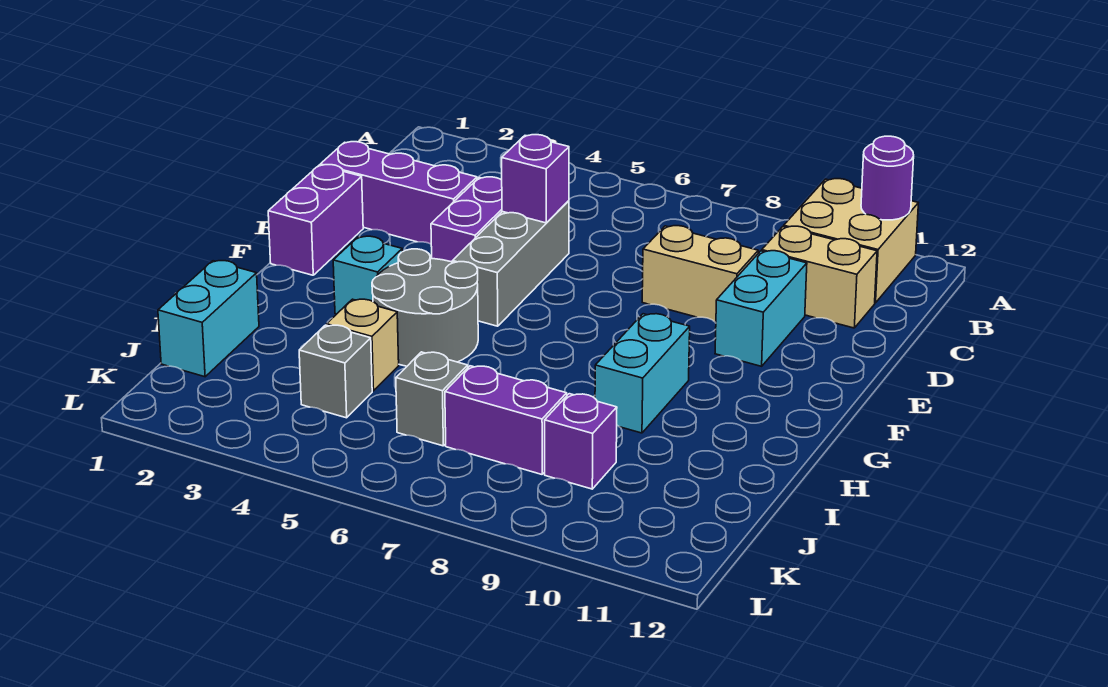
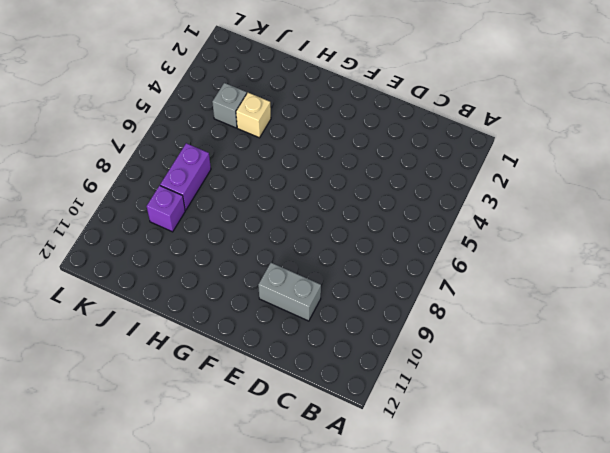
grey 1x2 brick [258,263,321,321] -> cyan 1x2 brick [715,251,807,366]
none -> tan 2x2 brick [784,179,918,303]
none -> tan 1x2 brick [762,226,877,328]
none -> purple 1x3 brick [320,142,477,244]

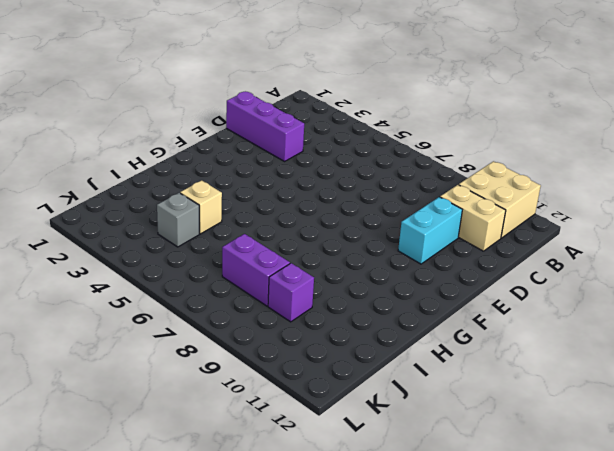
none -> purple 1x2 brick [431,177,502,262]
none -> grey 1x3 brick [452,201,569,326]
none -> tan 1x2 brick [642,226,758,322]

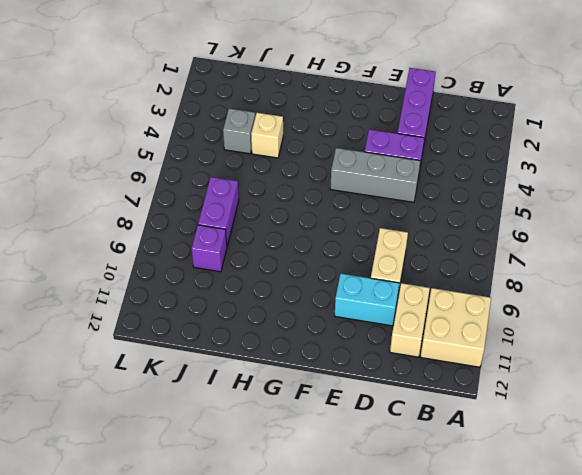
none -> purple 1x2 brick [268,165,363,275]
none -> cyan 1x1 brick [333,236,402,314]
none -> grey 2x2 round brick [372,249,478,366]

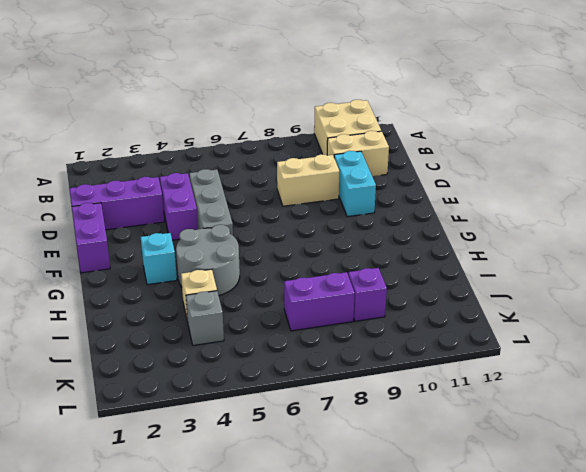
none -> cyan 1x2 brick [595,314,690,433]
none -> cyan 1x2 brick [158,261,259,377]
none -> grey 1x1 brick [396,352,468,446]

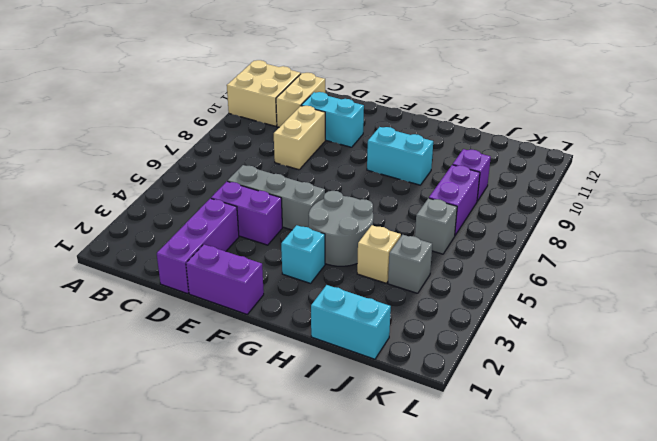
none -> purple 1x1 round brick [861,136,914,220]
none -> purple 1x1 brick [502,135,569,223]

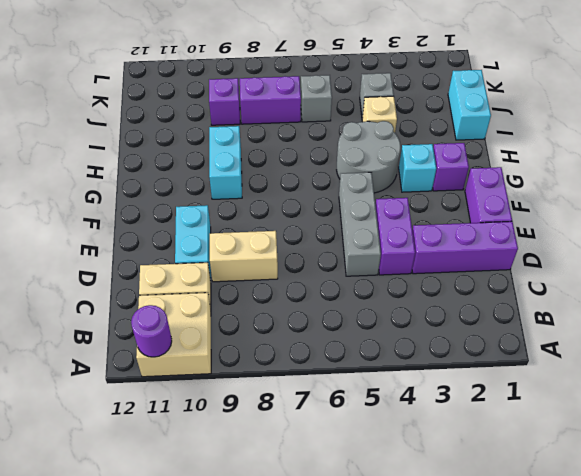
purple 1x1 brick [433,143,469,191] -> purple 1x1 brick moved to [502,135,569,223]

